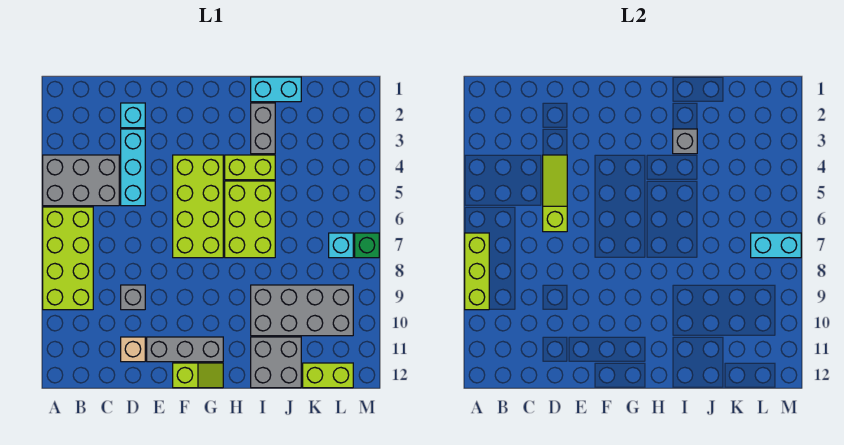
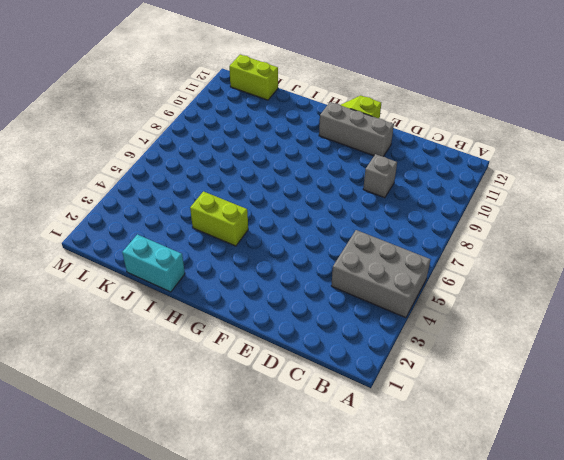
none -> lime 2x4 brick [43,207,93,310]
none -> cyan 1x1 brick [121,103,145,128]
none -> cyan 1x3 brick [121,129,145,206]

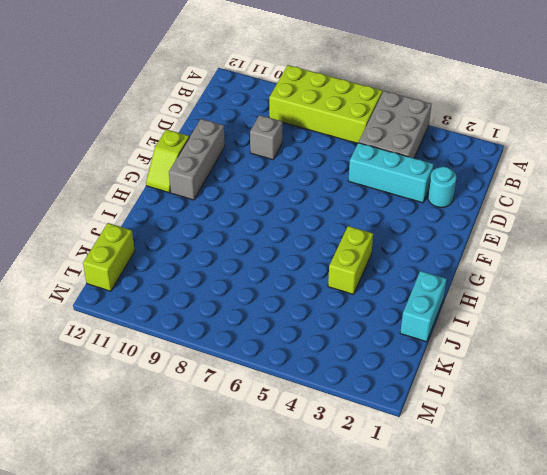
cyan 1x1 round brick [428,167,457,208] -> cyan 1x1 brick [121,103,145,128]
none -> tan 1x1 brick [121,337,145,362]
none -> lime 2x4 brick [173,155,223,258]
none -> lime 2x3 brick [225,181,275,258]

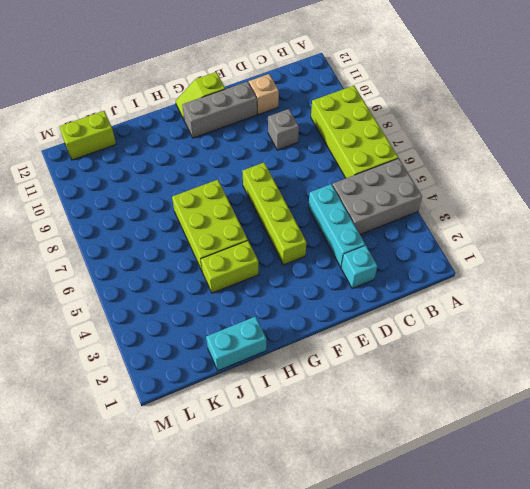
lime 1x4 brick [243,163,306,265] -> lime 2x4 brick [173,155,223,258]
none -> grey 1x2 brick [251,103,275,154]
none -> grey 2x4 brick [251,285,353,336]
none -> grey 2x2 brick [251,337,301,388]

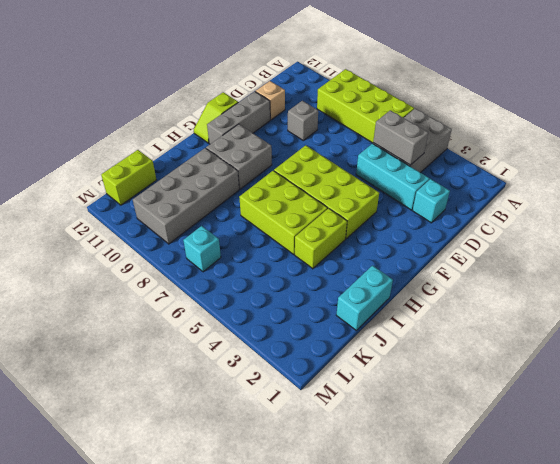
grey 1x2 brick [373,110,428,165] -> grey 1x2 brick moved to [251,103,275,154]
grey 2x2 brick [206,124,272,189] -> grey 2x2 brick moved to [251,337,301,388]
none -> green 1x1 brick [355,233,379,258]
none -> lime 1x3 brick [465,233,489,310]
none -> lime 1x3 slope [543,155,567,232]

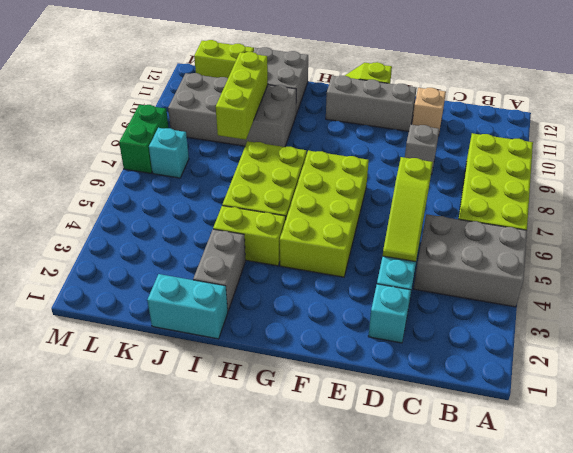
lime 1x3 brick [216,52,268,140] -> lime 1x3 brick moved to [465,233,489,310]
green 1x2 brick [119,105,169,173] -> green 1x1 brick [355,233,379,258]
none -> grey 1x1 brick [673,129,697,154]
none -> cyan 1x2 brick [751,233,801,258]

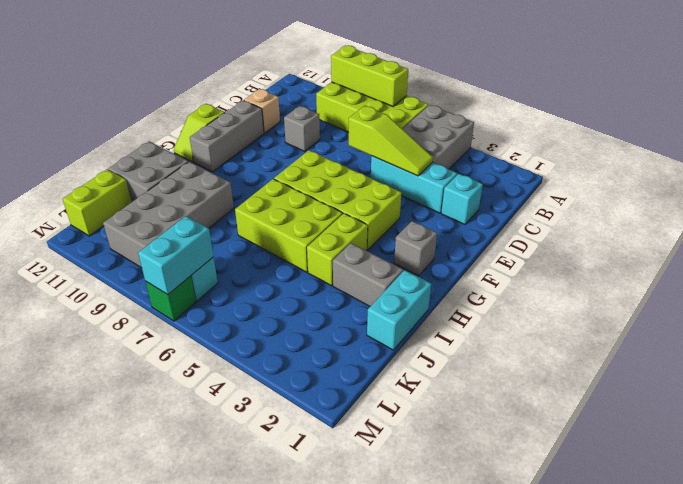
grey 1x1 brick [394,221,437,276] -> grey 1x1 brick moved to [673,129,697,154]

